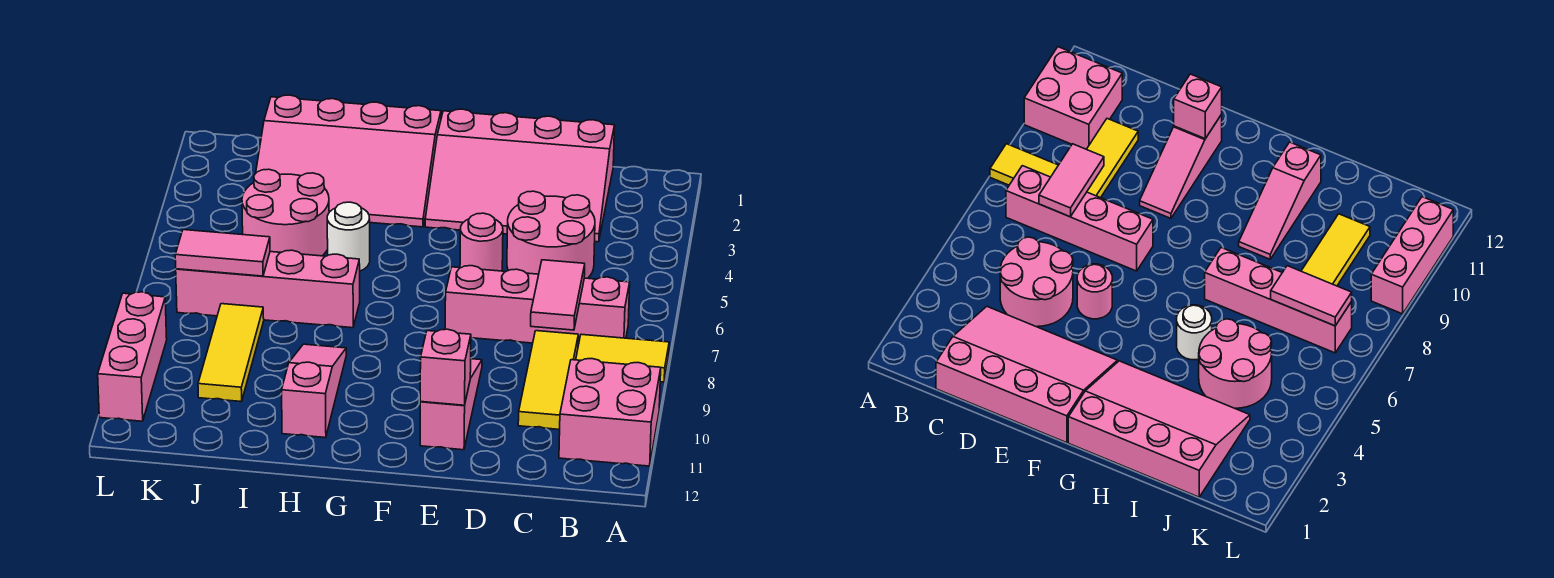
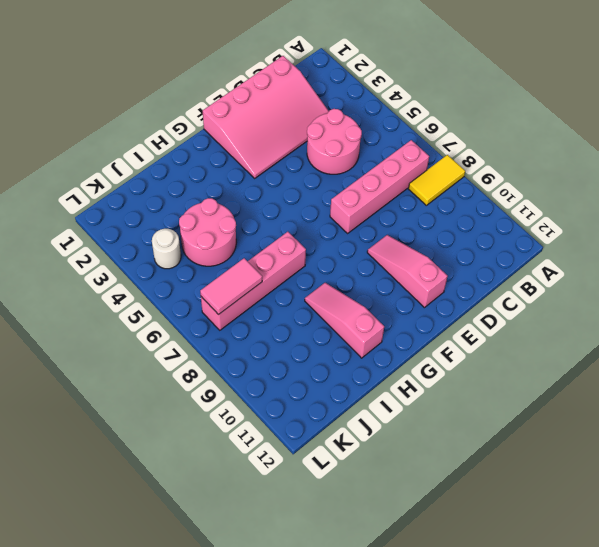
white 1x1 round brick [152,229,181,269] -> white 1x1 round brick moved to [327,202,370,271]
none -> pink 2x2 brick [559,359,661,466]
none -> yellow 1x3 tile [518,331,578,429]
none -> pink 1x1 round brick [460,213,503,271]

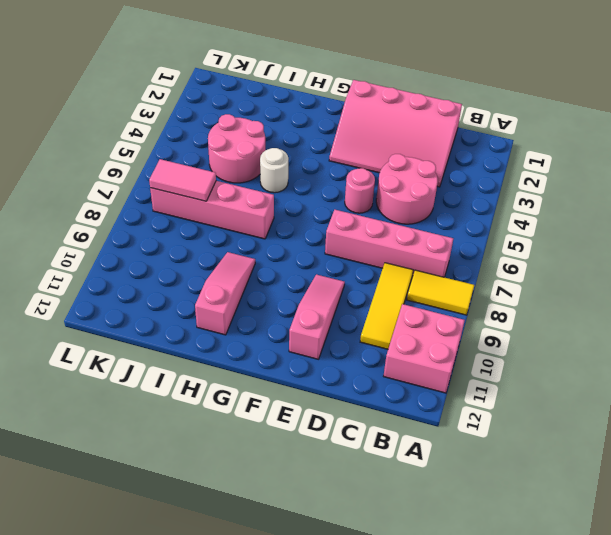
none -> pink 3x4 slope [256,95,441,227]
none -> yellow 1x3 tile [198,304,264,402]
none -> pink 1x3 brick [98,292,167,421]

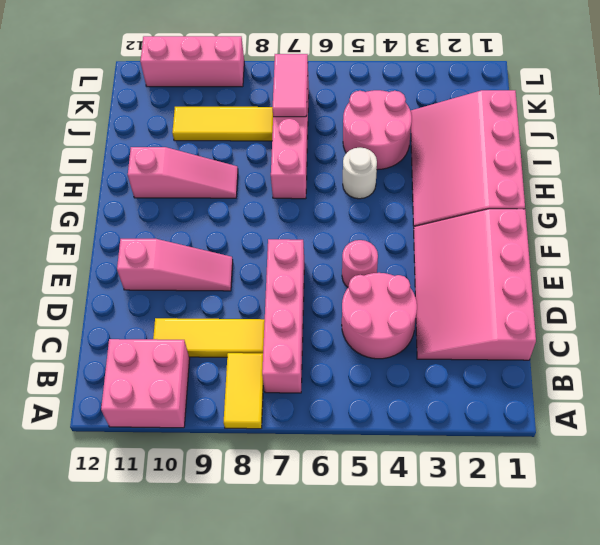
none -> pink 1x2 tile [531,260,585,330]
none -> pink 1x1 brick [420,329,471,405]

